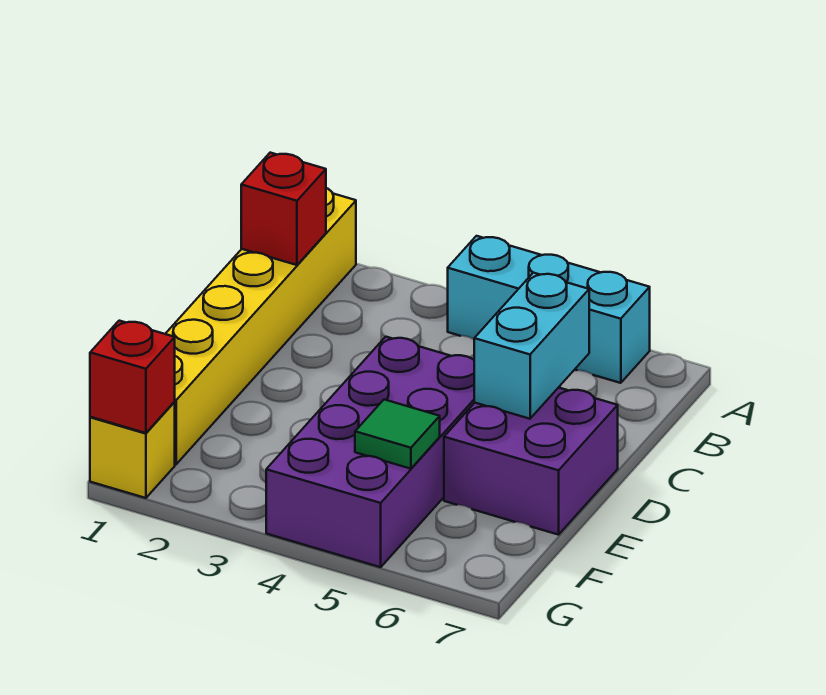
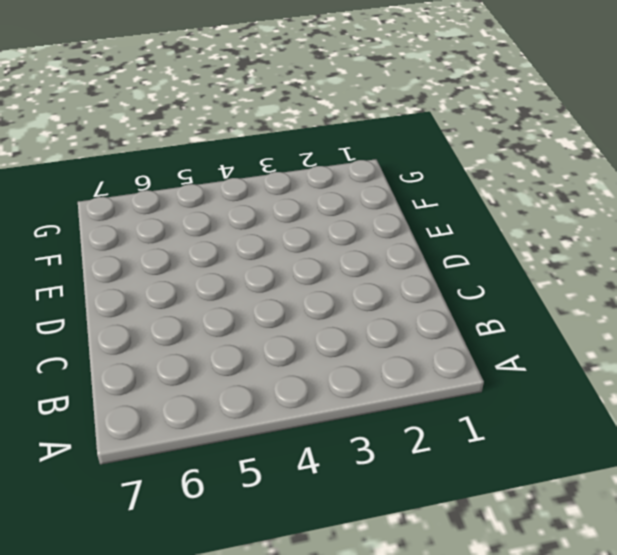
none -> yellow 1x6 brick [166,188,356,464]
none -> cyan 1x3 brick [448,236,650,383]

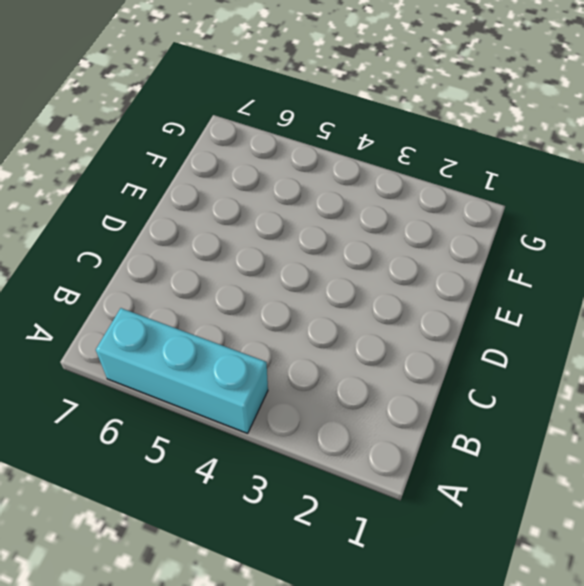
none -> yellow 1x6 brick [166,188,356,464]
none -> purple 2x4 brick [266,337,474,567]

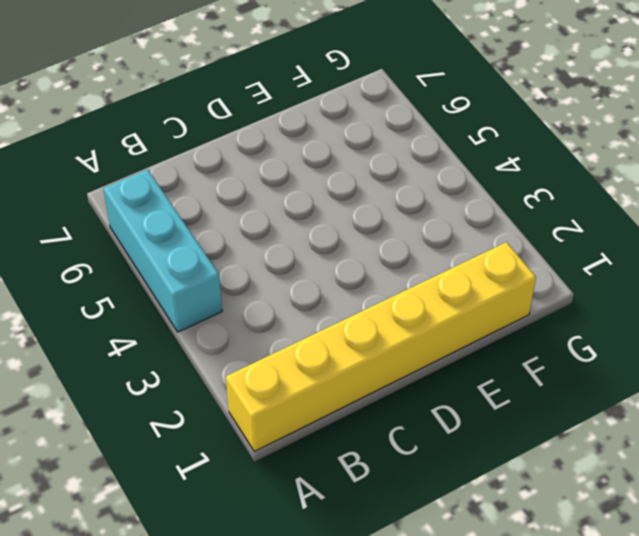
none -> purple 2x4 brick [266,337,474,567]
none -> purple 2x2 brick [444,387,618,535]

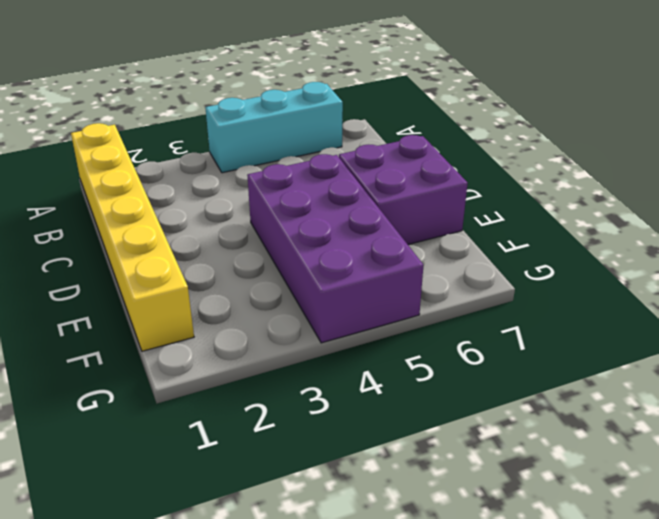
none -> yellow 1x1 brick [90,402,175,498]
none -> red 1x1 brick [241,153,326,265]

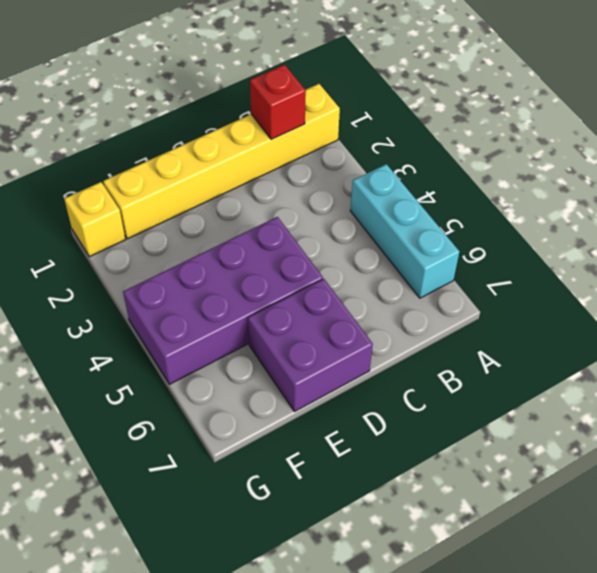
none -> cyan 1x2 brick [474,273,589,419]
none -> green 1x1 tile [355,400,440,469]

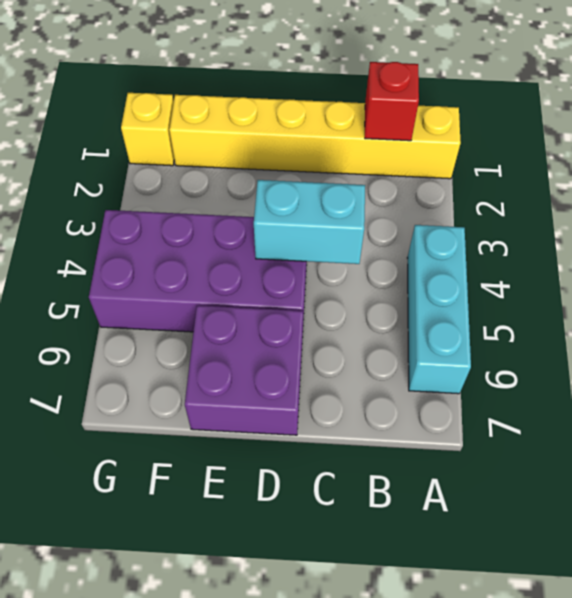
cyan 1x2 brick [254,180,365,264] -> cyan 1x2 brick moved to [474,273,589,419]
none -> green 1x1 tile [355,400,440,469]
none -> red 1x1 brick [90,321,175,433]

